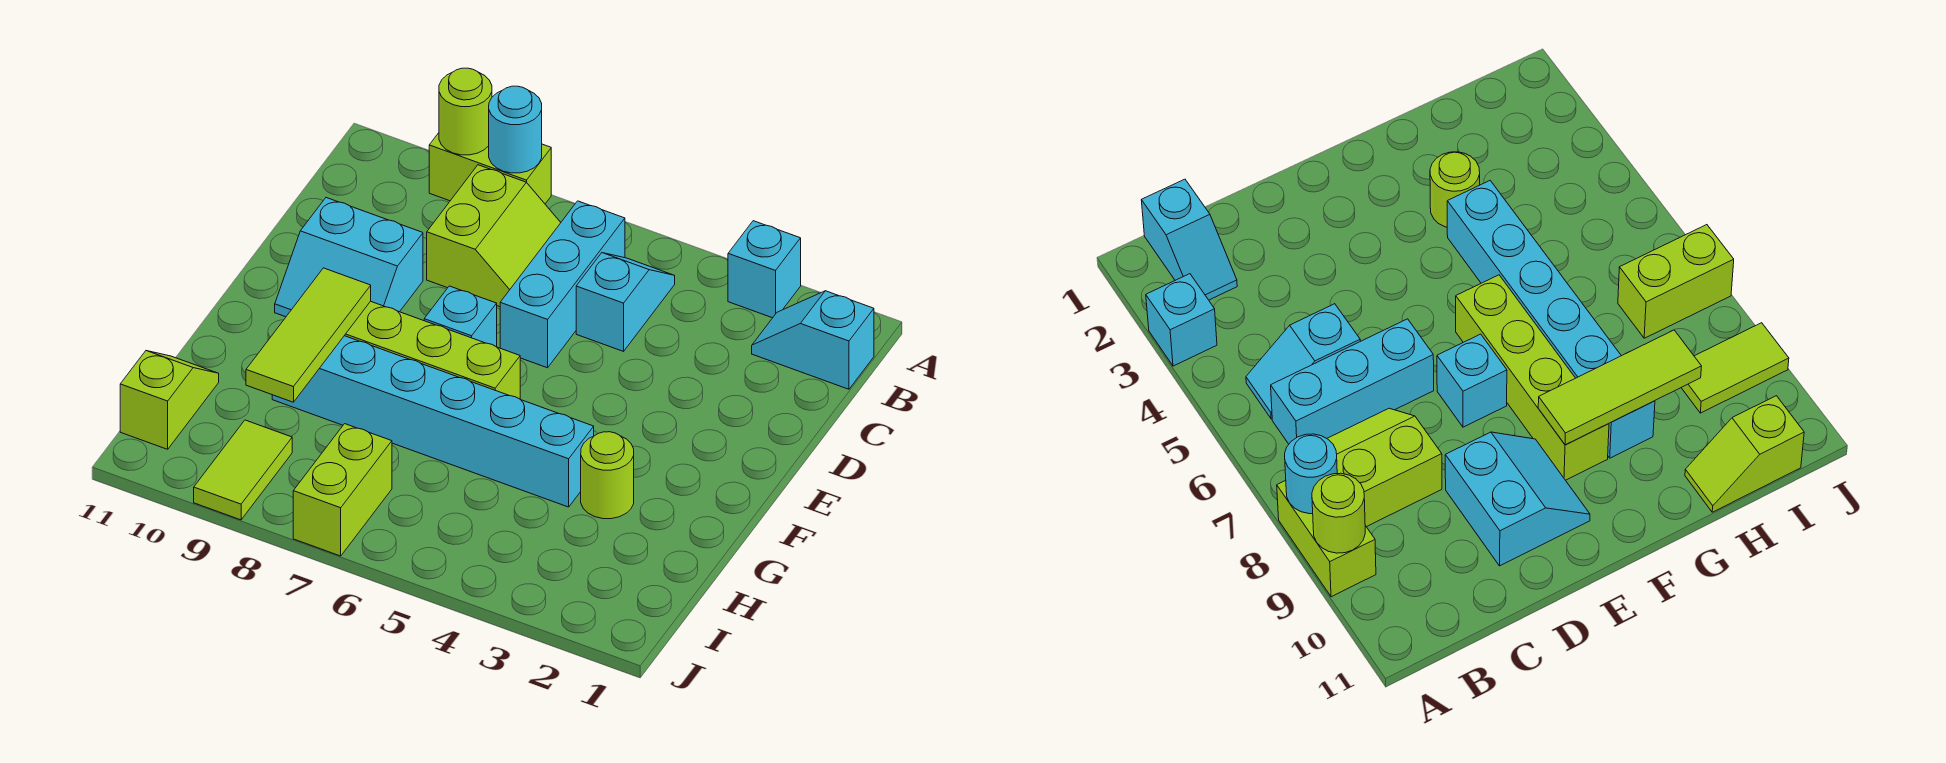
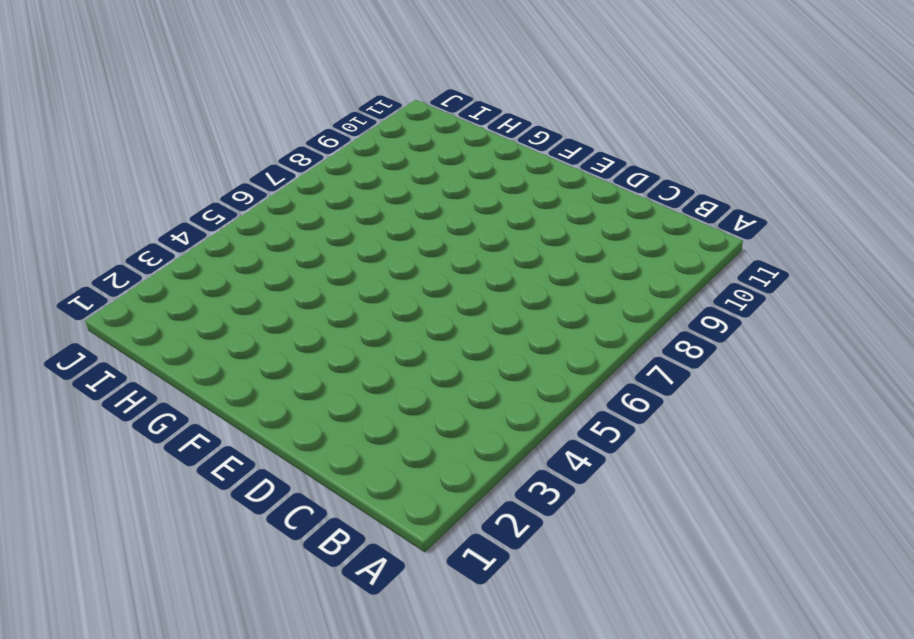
none -> cyan 1x1 brick [728,221,801,318]
none -> lime 1x2 brick [429,133,551,204]
none -> cyan 1x2 slope [752,291,874,389]

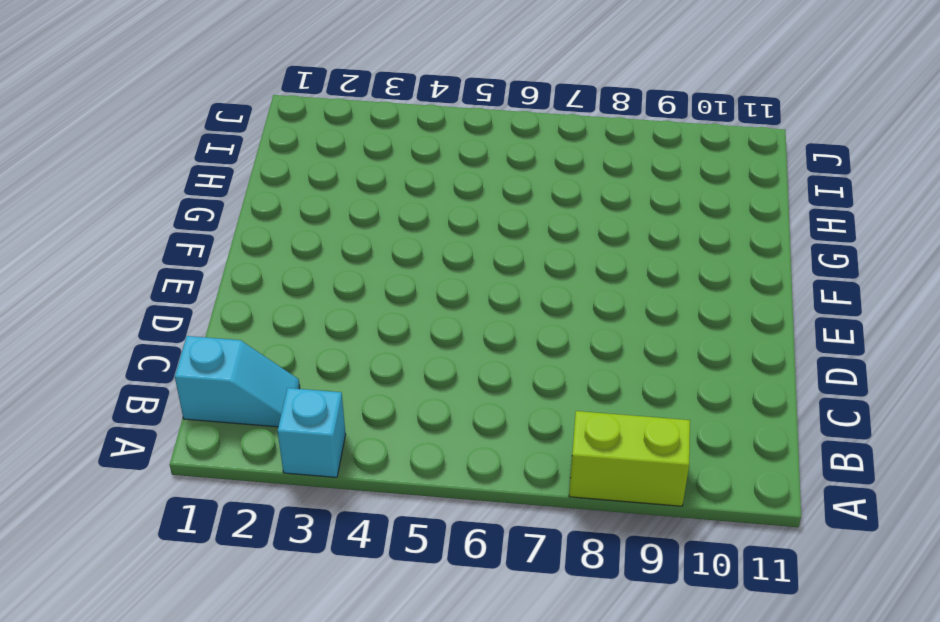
none -> cyan 1x2 slope [576,253,675,351]
none -> cyan 1x3 brick [500,201,625,368]
none -> lime 2x2 slope [427,165,561,307]

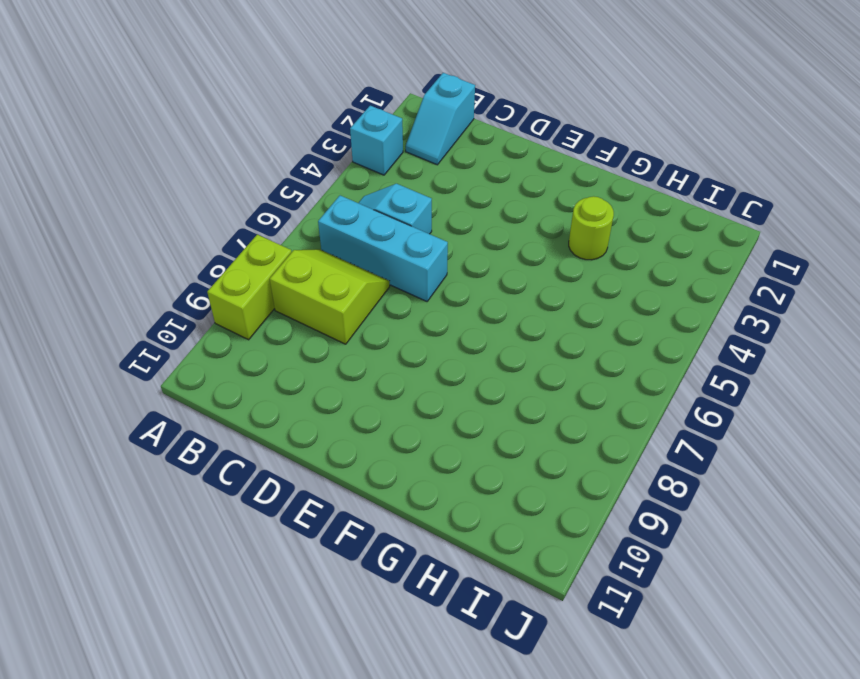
none -> cyan 2x2 slope [275,198,423,317]
none -> cyan 1x1 brick [424,286,497,347]
none -> lime 1x4 brick [344,301,520,399]

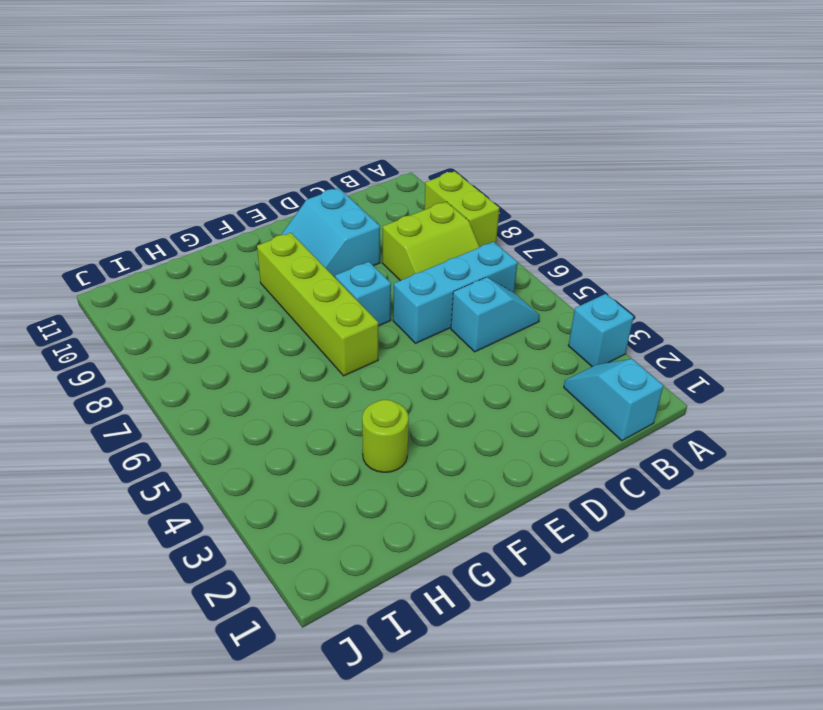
none -> cyan 1x6 brick [272,336,594,507]
none -> lime 1x2 slope [120,351,219,449]
none -> lime 1x2 brick [293,424,392,556]

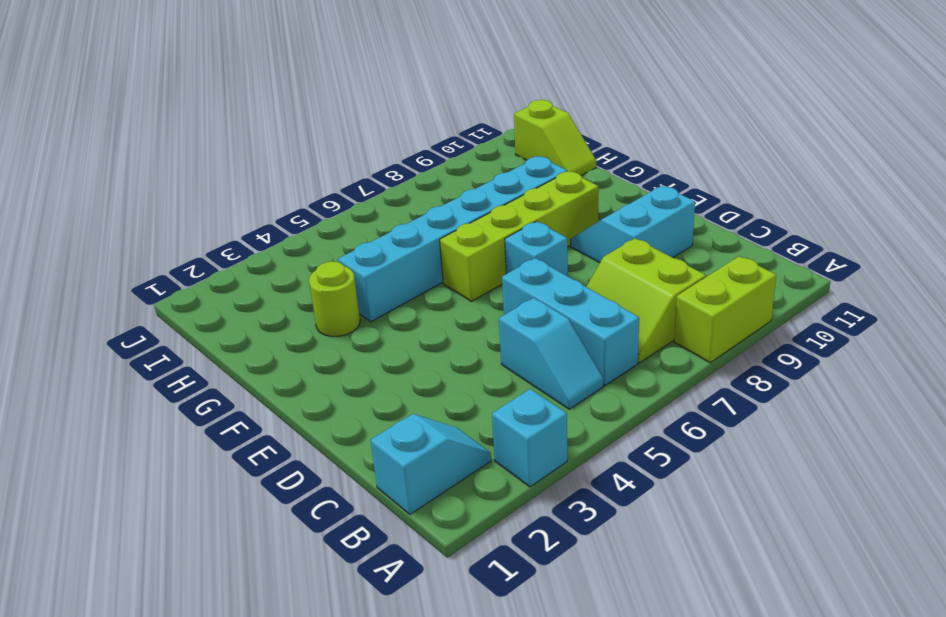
none -> lime 1x2 brick [293,424,392,556]
none -> lime 1x2 tile [194,420,292,520]
none -> cyan 1x1 round brick [489,86,542,173]

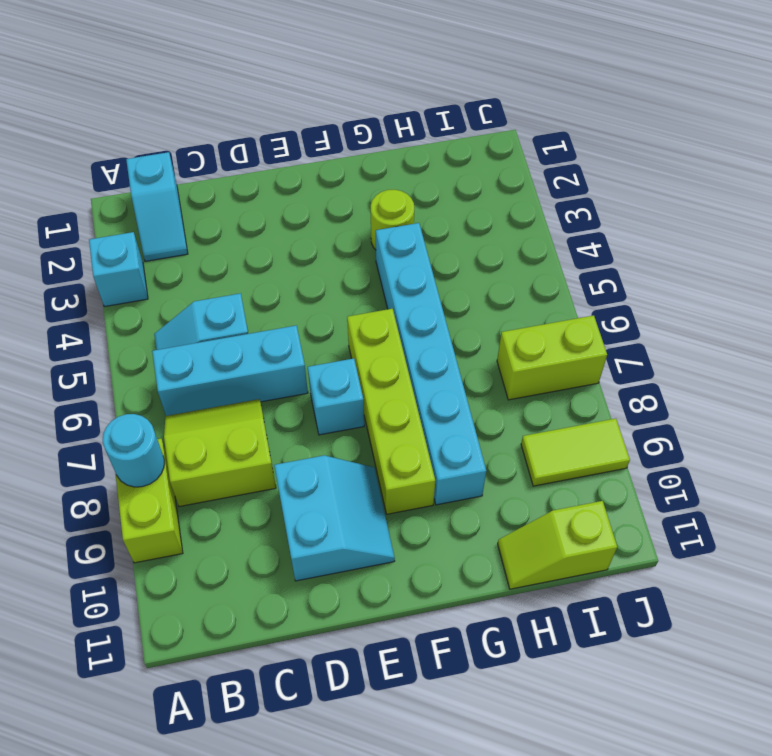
none -> lime 1x1 round brick [439,68,492,155]
none -> lime 1x3 tile [246,268,371,402]

